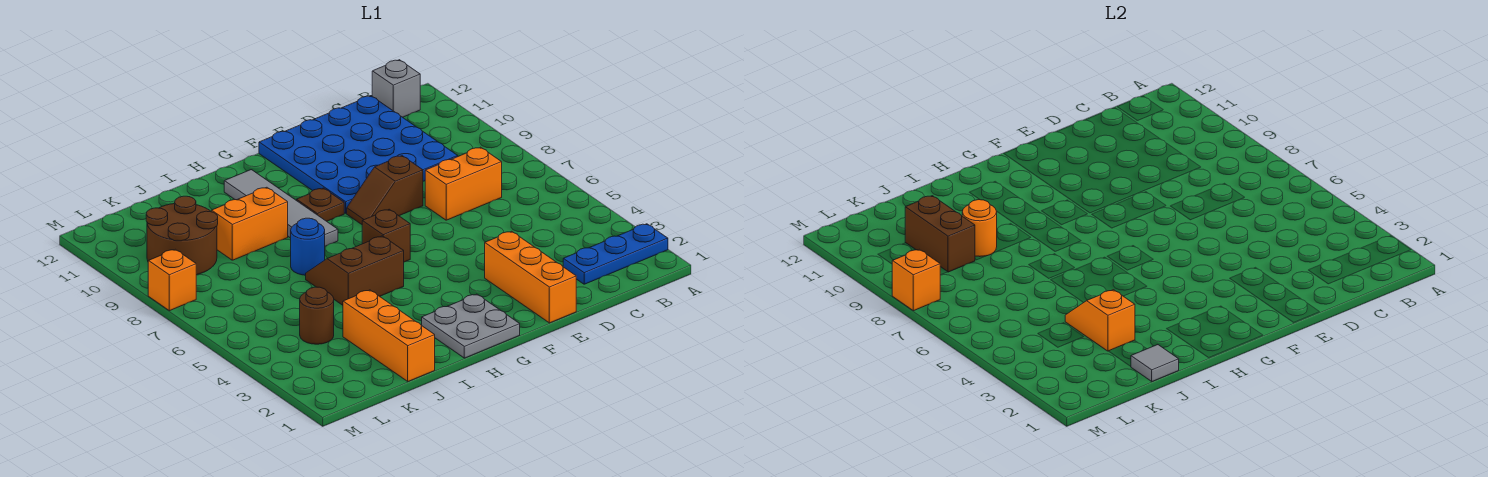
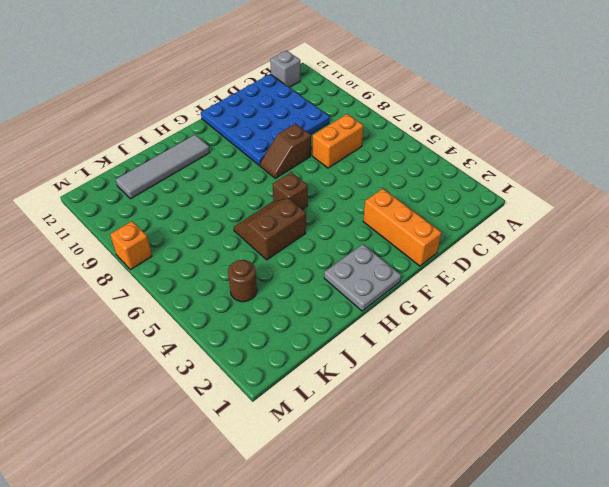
grey 1x4 tile [116,135,210,199] -> grey 1x4 tile turned to [224,170,338,246]
none -> blue 1x3 plate [563,224,668,284]
none -> brown 1x1 plate [297,188,344,221]
none -> blue 1x1 round brick [291,218,325,275]

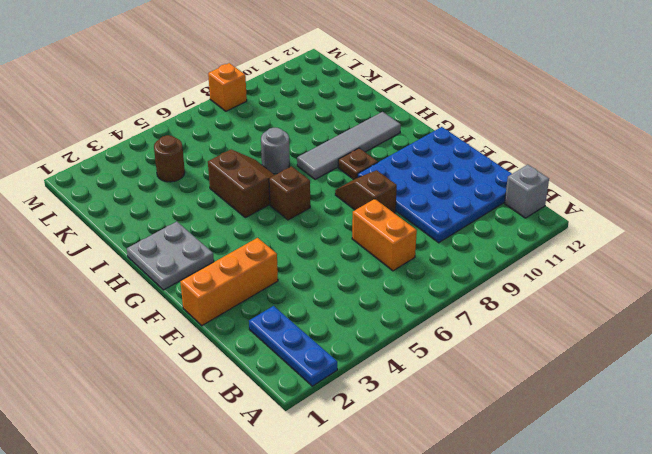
grey 1x1 round brick [261,128,290,174] -> blue 1x1 round brick [291,218,325,275]
none -> orange 1x2 brick [212,187,288,260]
none -> orange 1x3 brick [343,290,435,381]
none -> brown 2x2 round brick [146,196,218,275]

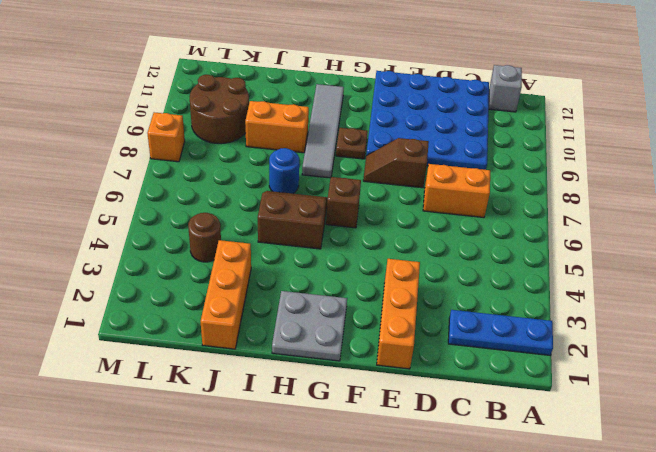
none -> grey 1x1 tile [1131,345,1179,381]
none -> orange 1x2 slope [1065,290,1135,351]
none -> orange 1x1 round brick [962,200,997,257]

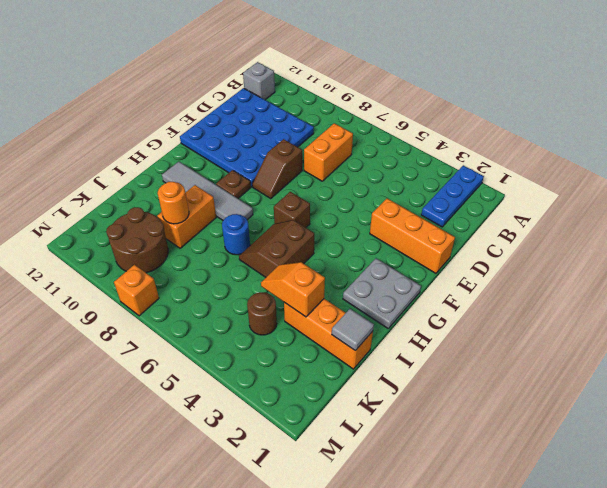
none -> brown 1x2 brick [905,196,975,272]
none -> orange 1x1 brick [892,249,940,311]

